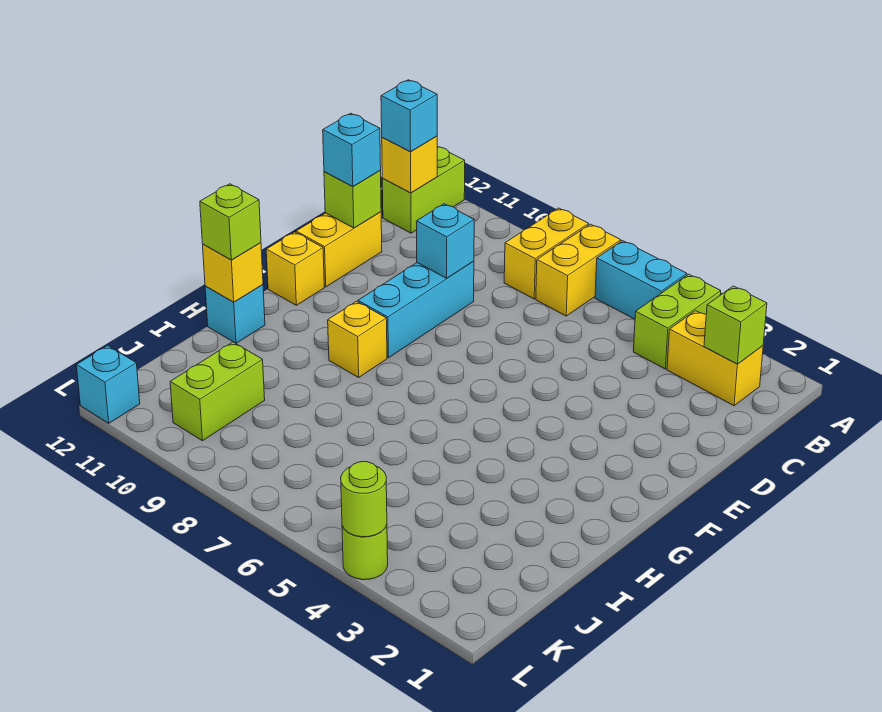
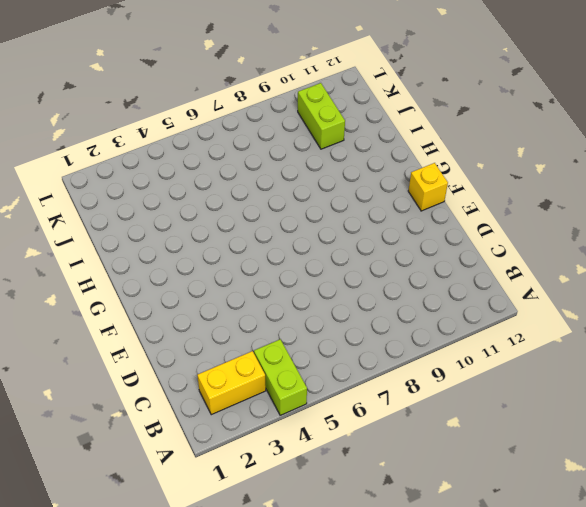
none -> cyan 1x2 brick [595,241,687,319]
none -> yellow 1x2 brick [536,224,621,316]
none -> yellow 1x2 brick [504,208,589,299]

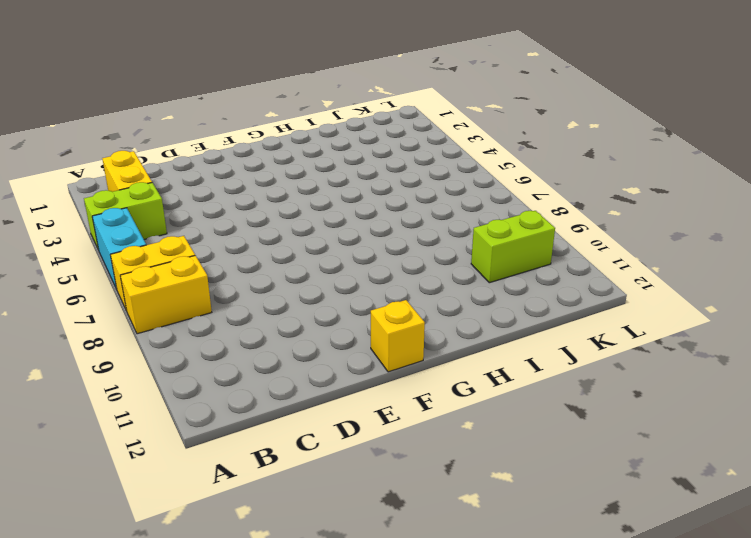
none -> lime 1x2 brick [382,146,465,233]
none -> cyan 1x3 brick [358,261,474,358]
none -> yellow 1x2 brick [296,212,382,287]

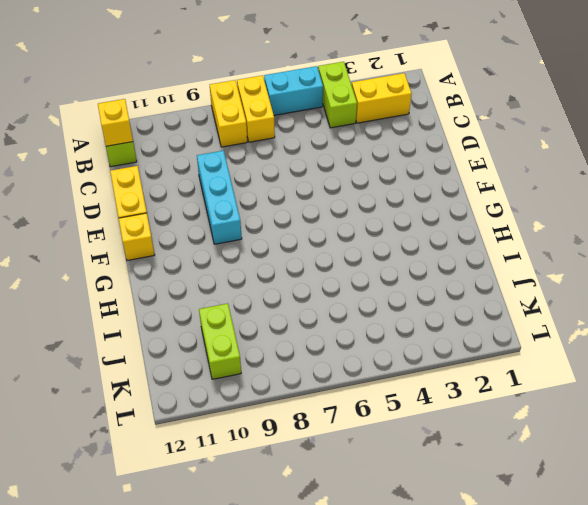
none -> yellow 1x1 brick [328,301,387,377]
none -> cyan 1x1 brick [205,285,265,343]
none -> lime 1x1 round brick [342,525,388,580]

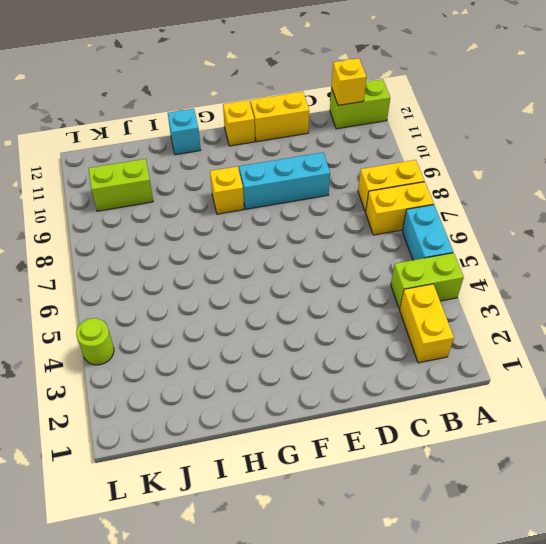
none -> cyan 1x1 brick [76,346,140,423]
none -> lime 1x1 brick [704,286,767,364]
none -> cyan 1x1 brick [416,204,474,278]

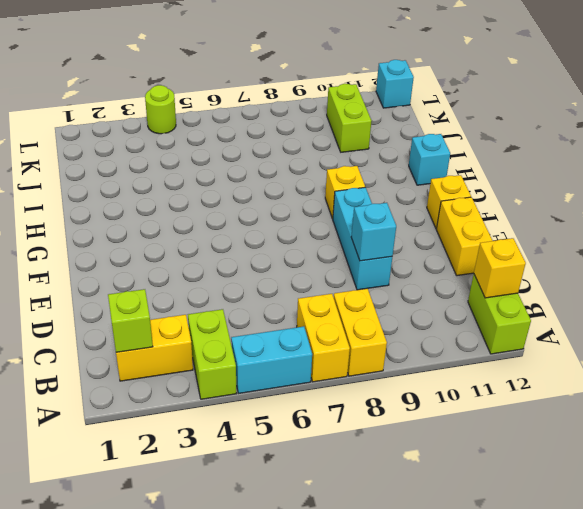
none -> lime 1x1 brick [324,171,381,228]
none -> yellow 1x1 brick [203,243,263,302]
none -> lime 1x1 round brick [341,462,387,537]

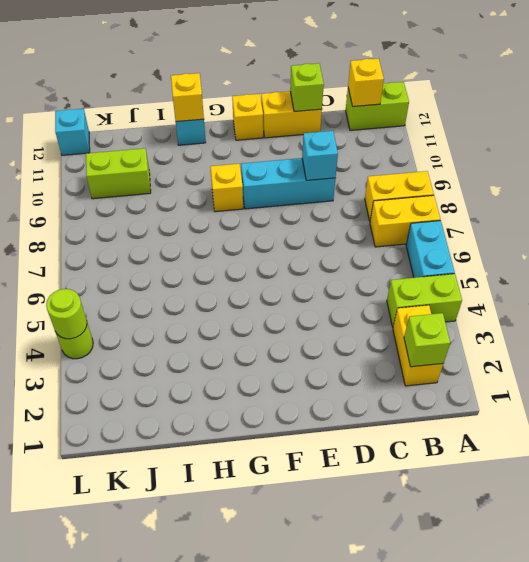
none -> cyan 1x1 brick [381,80,437,152]
none -> cyan 1x1 brick [323,113,381,187]
none -> lime 1x1 brick [200,184,261,260]

